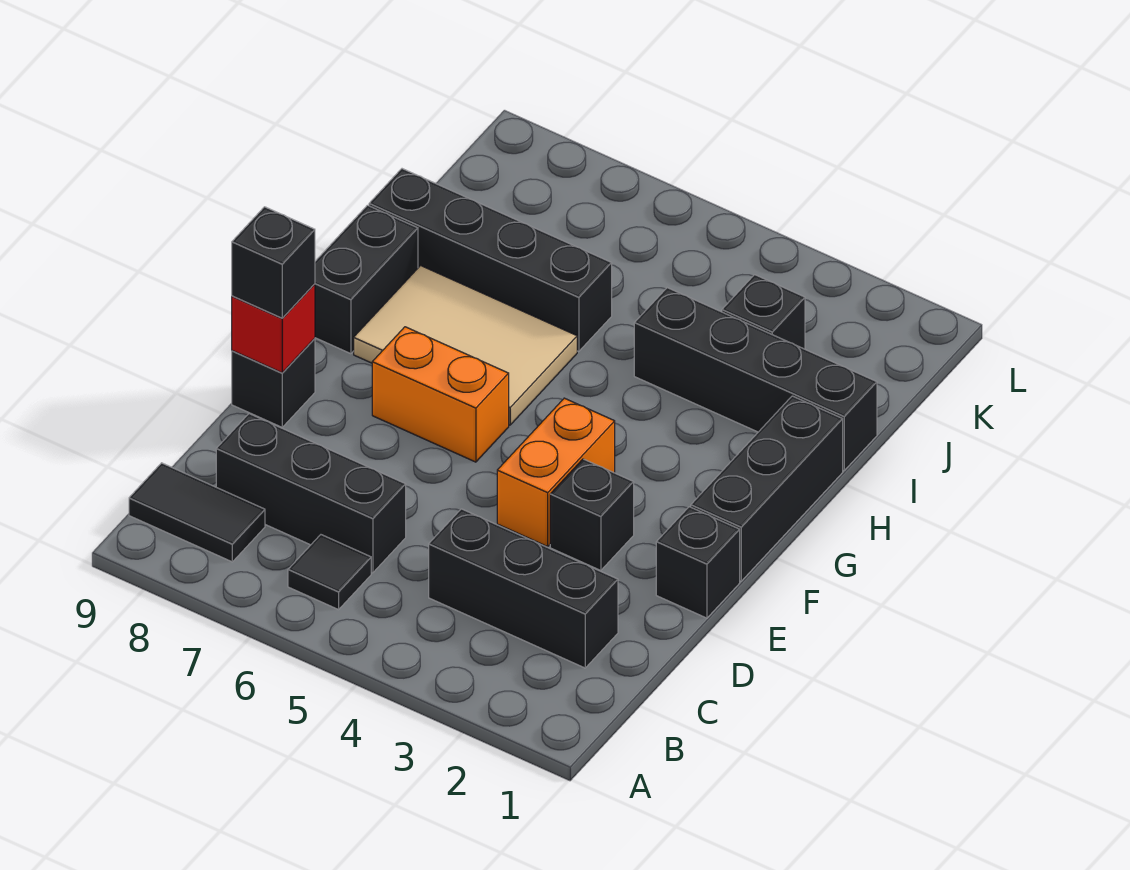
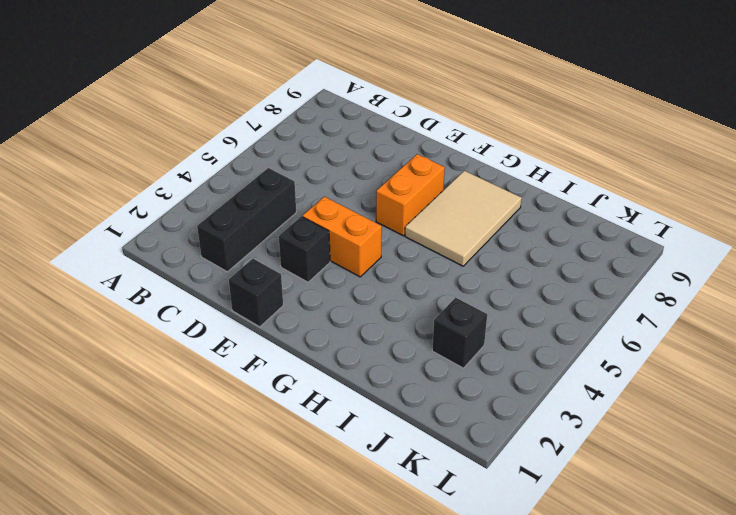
none -> black 1x1 tile [288,535,371,610]
none -> black 1x2 tile [129,463,265,562]
none -> black 1x3 brick [216,414,406,573]

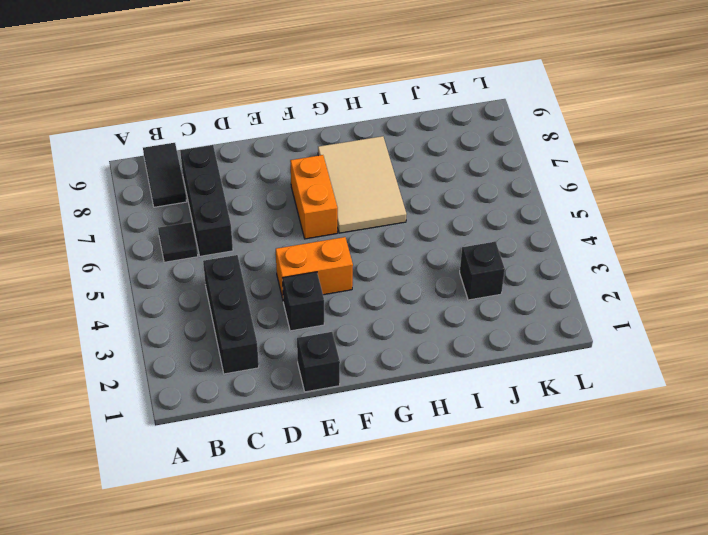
none -> black 1x1 brick [232,339,315,427]
none -> black 1x3 brick [691,396,843,581]
none -> black 1x2 brick [315,205,418,354]

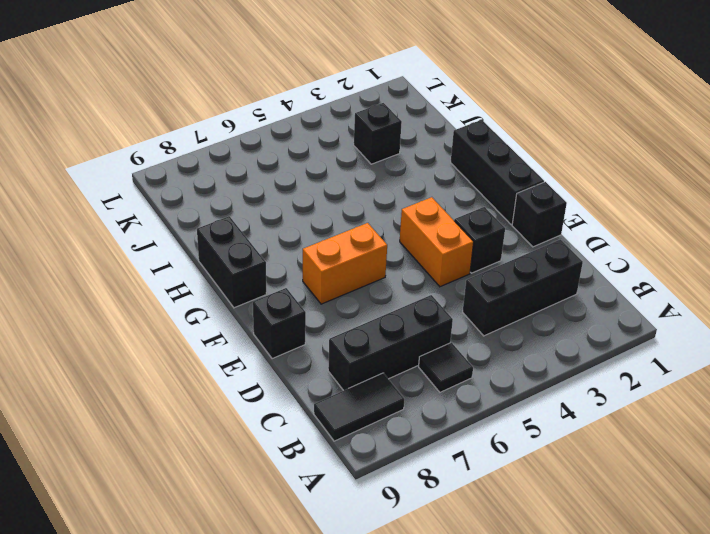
none -> tan 2x3 tile [354,266,577,425]
none -> black 1x4 brick [634,288,877,470]
none -> black 1x4 brick [369,169,612,351]

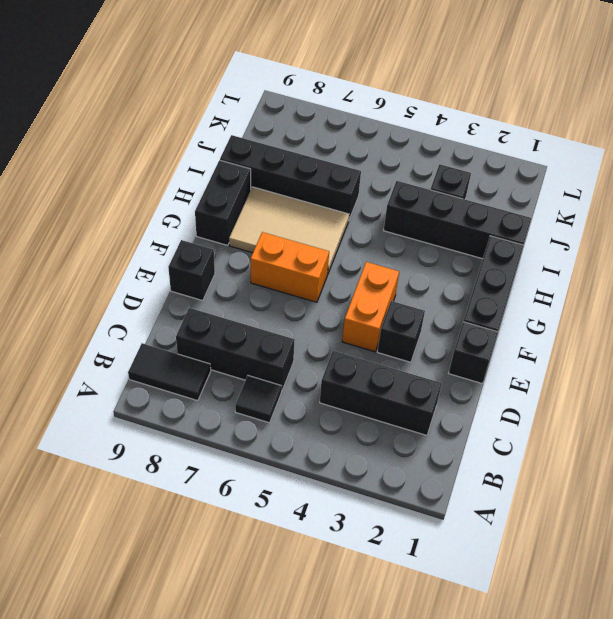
none -> red 1x1 brick [232,284,315,373]
none -> black 1x1 brick [232,207,315,318]

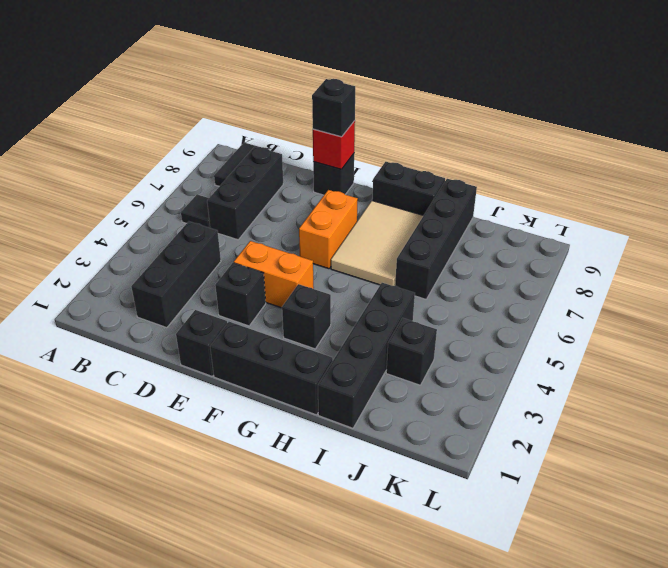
black 1x1 brick [282,284,331,349] -> none

